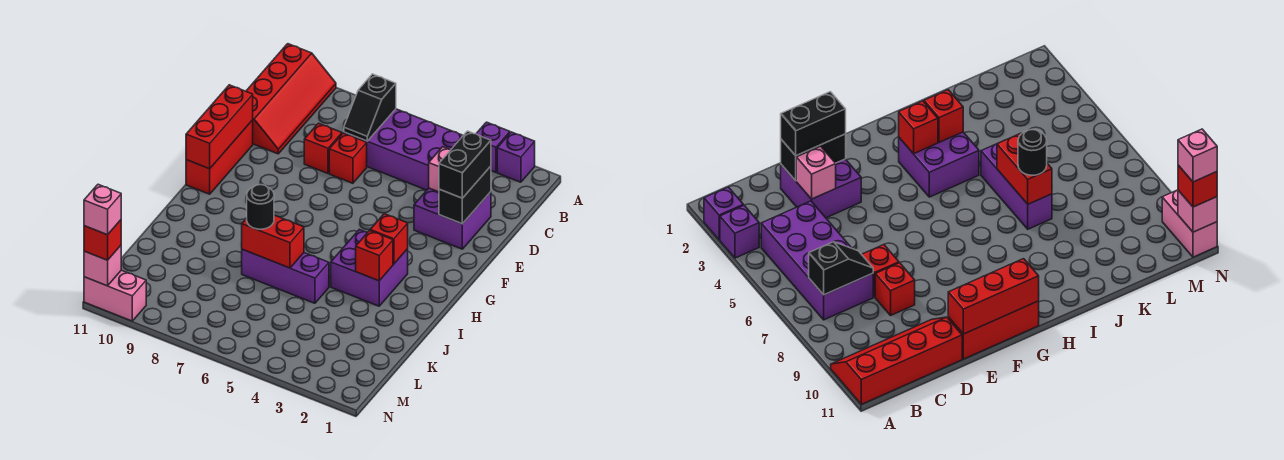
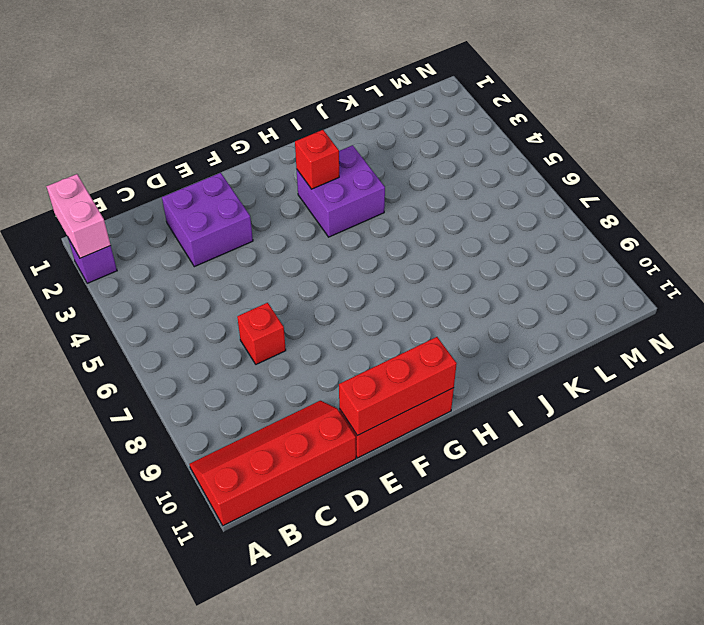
pink 1x2 brick [46,174,111,258] -> pink 1x2 brick moved to [84,270,146,321]
none -> purple 1x1 brick [476,122,510,172]
none -> purple 2x4 brick [344,109,463,190]
none -> red 1x1 brick [304,123,342,173]

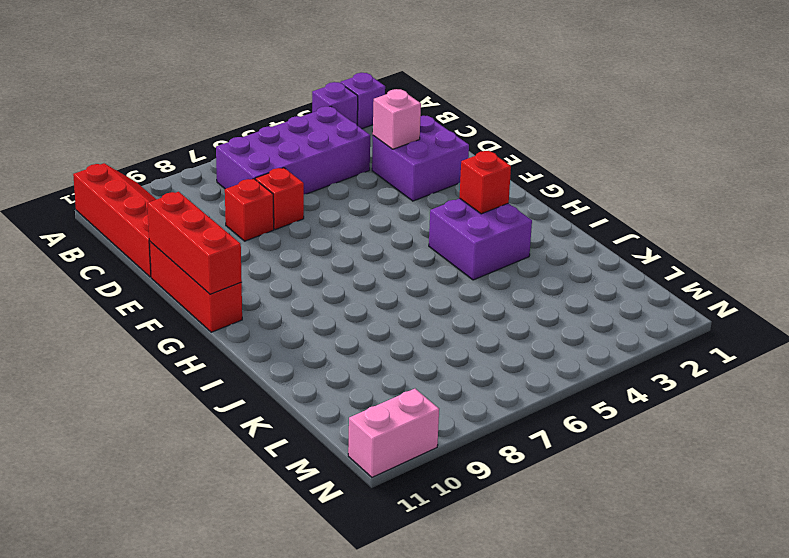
none -> purple 1x3 brick [242,249,329,303]
none -> black 1x2 slope [344,74,396,141]
none -> black 1x2 brick [439,166,491,224]

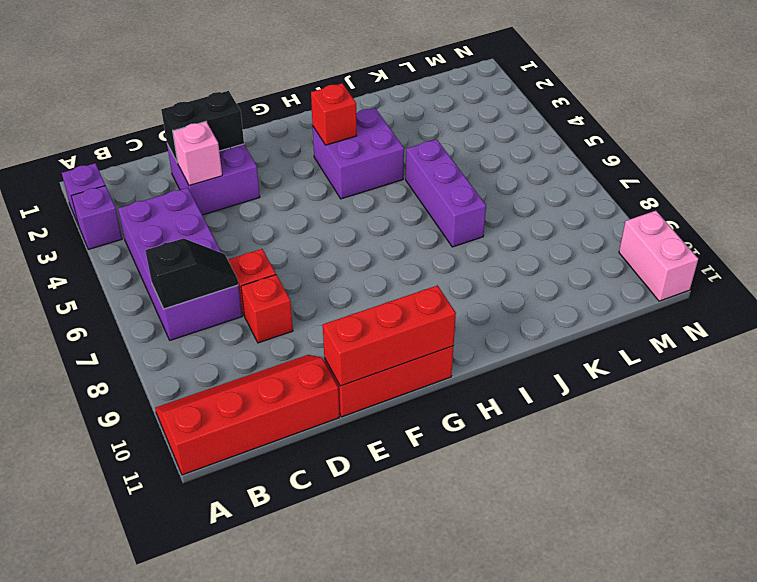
none -> red 1x1 brick [356,230,393,281]
none -> red 1x2 brick [242,215,304,268]
none -> pink 1x1 brick [84,246,121,286]

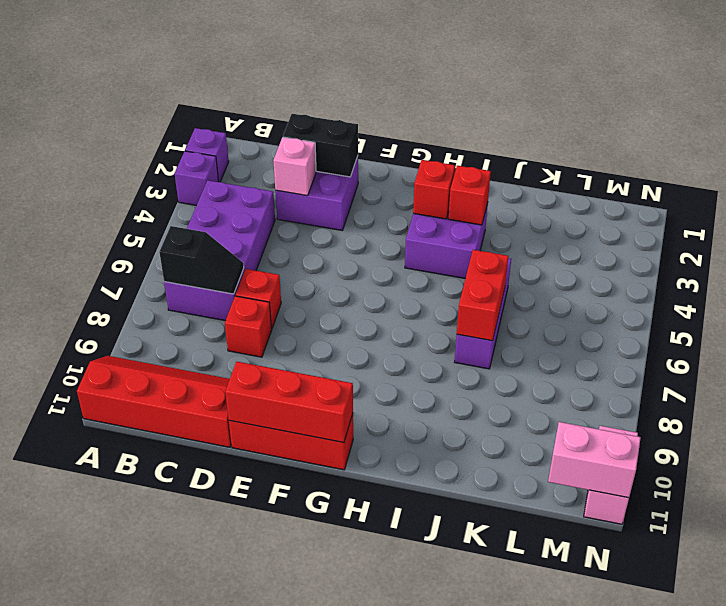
pink 1x2 brick [548,422,641,498] -> pink 1x1 brick [84,246,121,286]
none -> black 1x2 brick [439,131,491,198]
none -> black 1x1 round brick [247,184,274,229]
none -> red 1x1 brick [84,220,121,260]

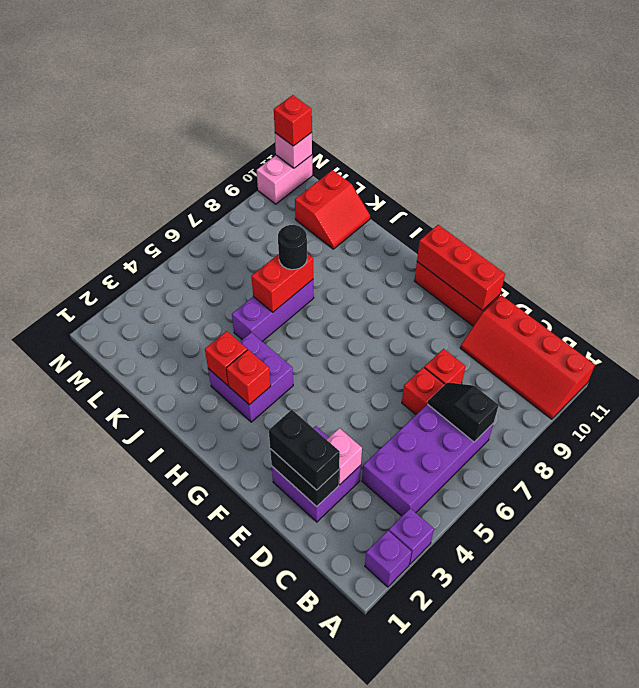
red 2x2 slope [295,170,370,249] -> none
none -> pink 1x1 brick [84,184,121,235]

